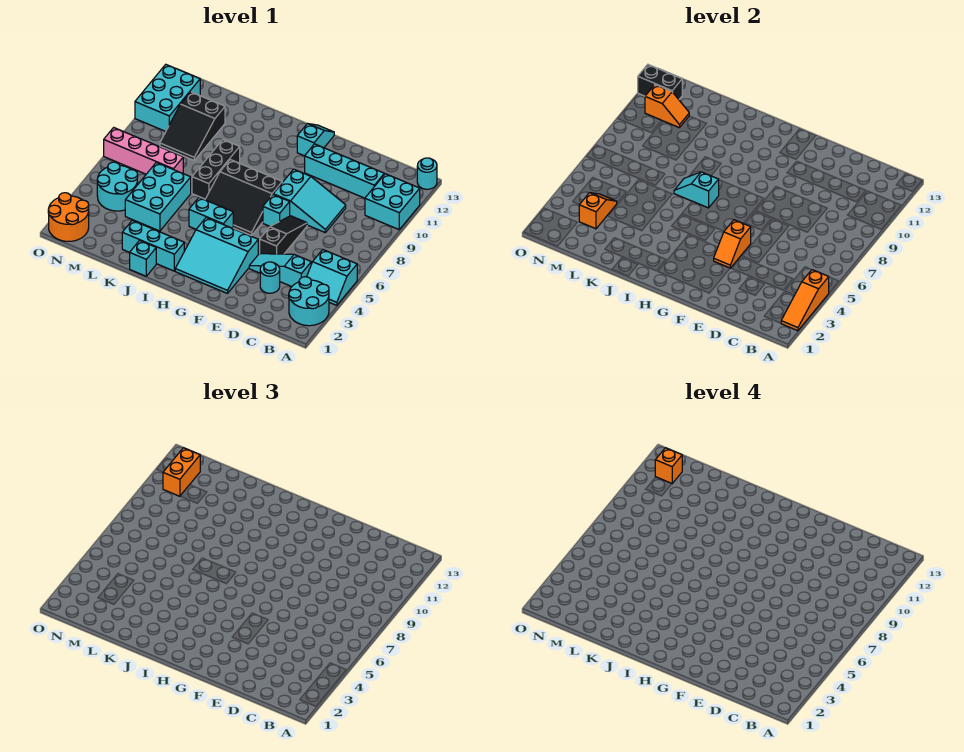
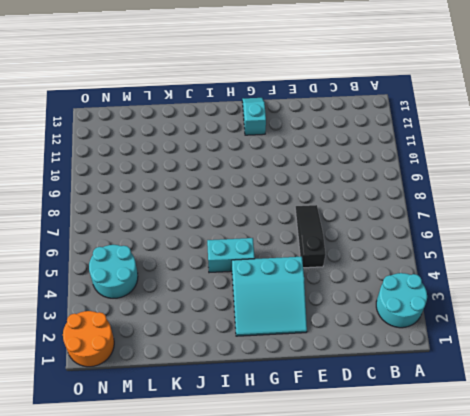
none -> cyan 2x2 slope [307,250,357,305]
none -> cyan 2x2 brick [365,174,420,229]
none -> cyan 1x1 round brick [417,158,437,189]
none -> cyan 1x3 slope [249,254,311,287]

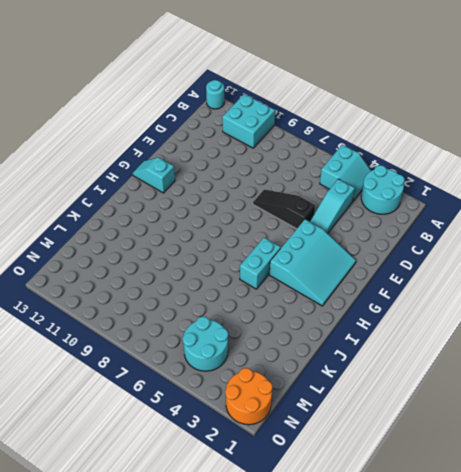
none -> cyan 1x4 brick [305,144,384,198]
none -> cyan 1x1 round brick [260,262,280,293]
none -> cyan 2x3 slope [273,169,346,232]
none -> cyan 1x1 brick [263,195,290,226]

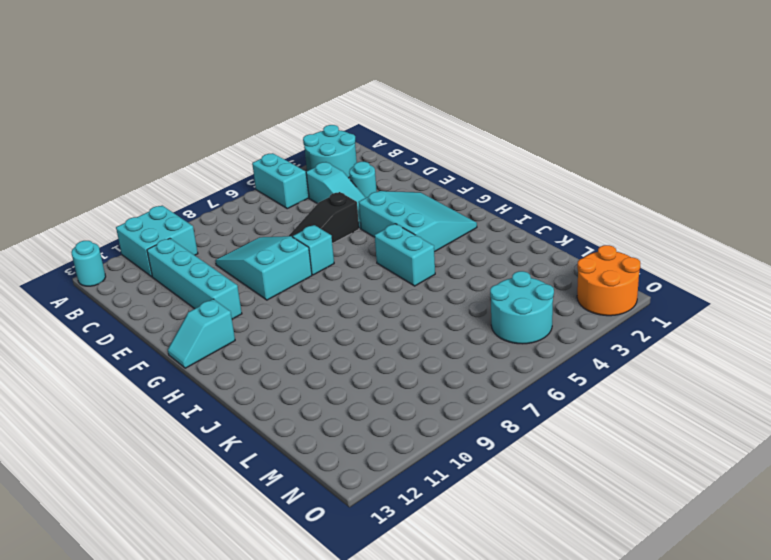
none -> black 3x3 slope [205,160,282,236]
none -> cyan 1x3 brick [122,220,184,271]
none -> cyan 1x1 brick [130,241,156,276]
none -> black 1x3 brick [192,140,240,199]

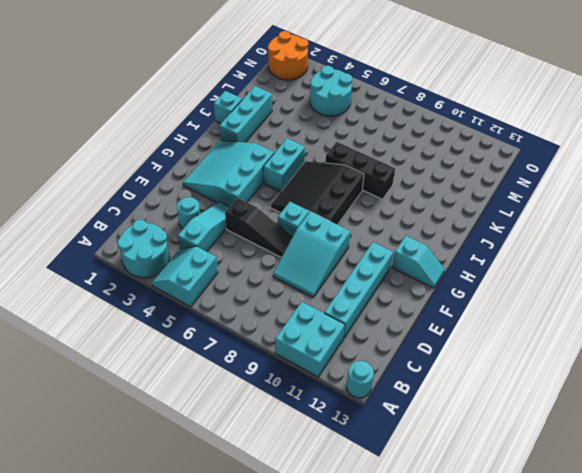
none -> cyan 2x3 brick [125,162,191,231]
none -> pink 1x4 brick [104,128,183,174]
none -> black 2x3 slope [160,92,225,160]
none -> cyan 2x3 brick [135,65,200,131]

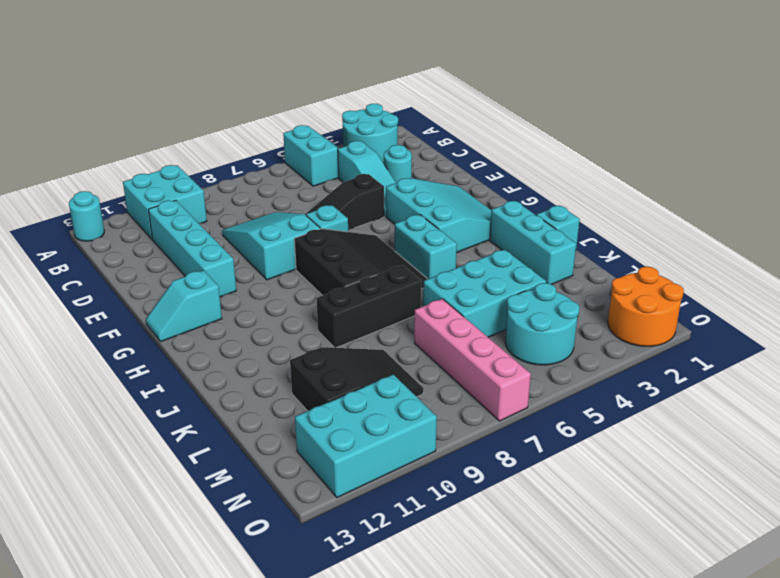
none -> orange 1x3 slope [781,270,829,331]
none -> orange 1x2 slope [714,220,751,268]
none -> cyan 1x2 slope [674,172,719,208]
none -> orange 1x2 slope [579,193,617,229]

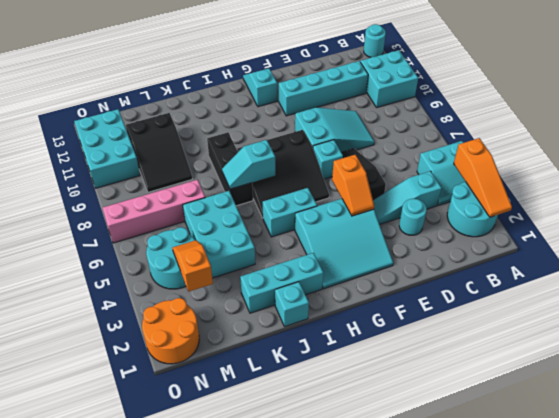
none -> orange 1x2 slope [645,85,689,128]
none -> black 1x2 brick [638,65,682,99]
none -> orange 1x2 brick [163,448,200,496]
none -> orange 1x1 brick [655,448,682,484]

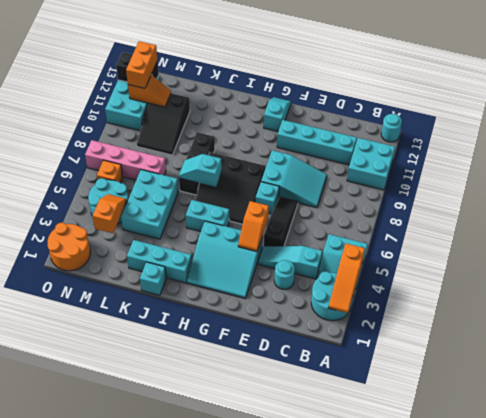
orange 1x1 brick [97,160,123,183] -> orange 1x1 brick moved to [655,448,682,484]

